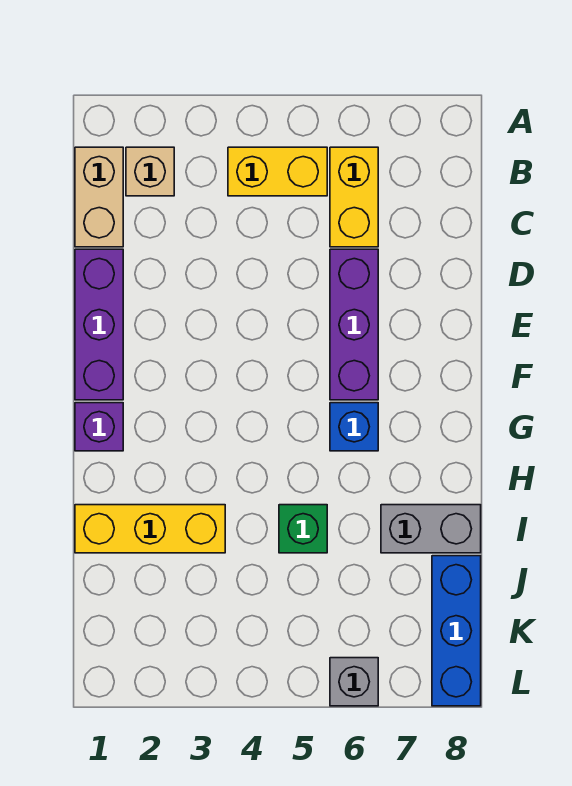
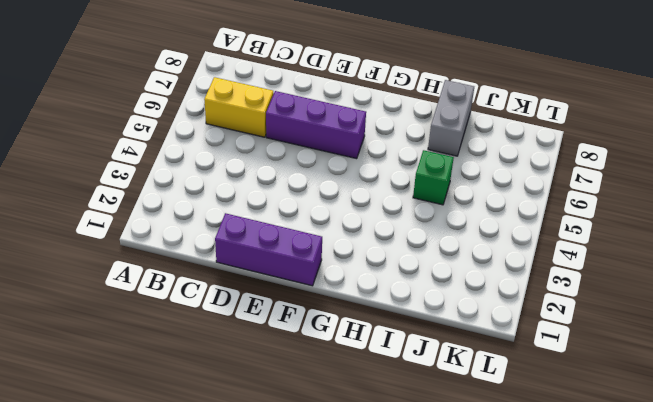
none -> tan 1x2 brick [75,147,123,247]
none -> tan 1x1 brick [126,147,174,196]
none -> yellow 1x2 brick [228,147,327,196]

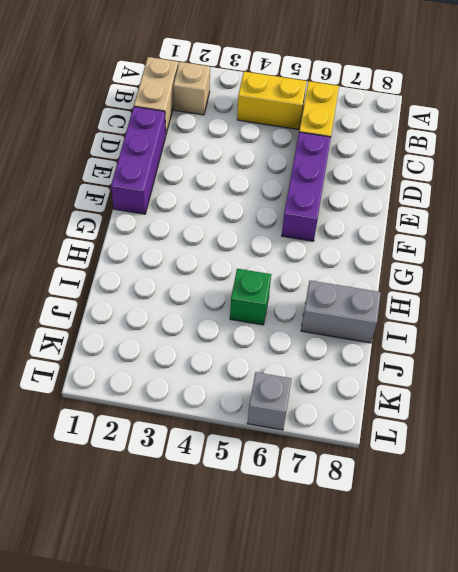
none -> purple 1x1 brick [75,403,123,451]
none -> blue 1x1 brick [330,403,378,451]
none -> yellow 1x3 brick [75,505,225,553]

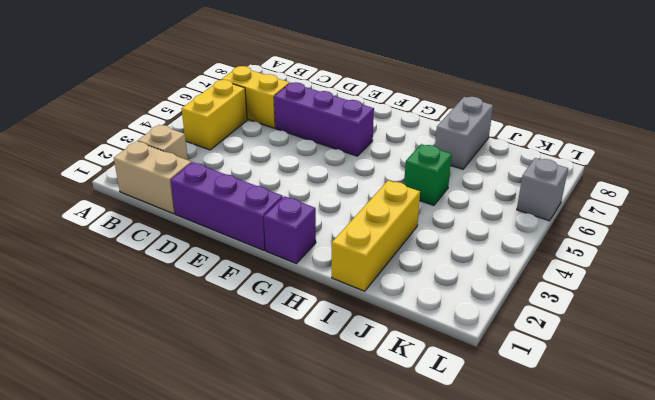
none -> blue 1x1 brick [330,403,378,451]
none -> blue 1x3 brick [432,556,481,706]

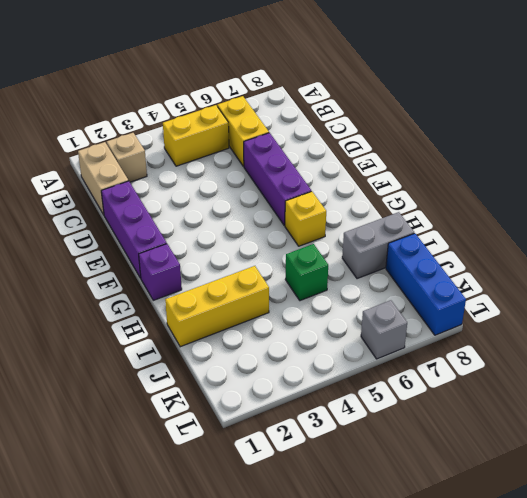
yellow 1x1 brick [285,191,326,246] -> blue 1x1 brick [330,403,378,451]

